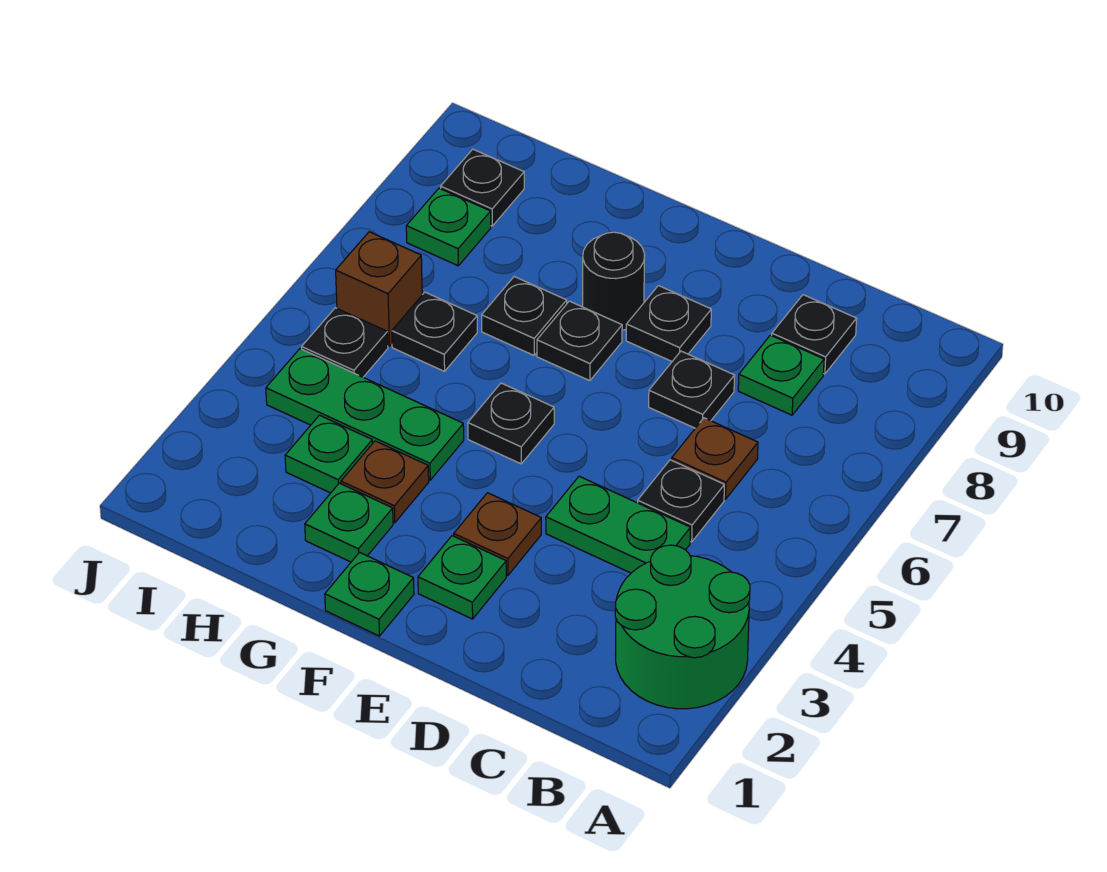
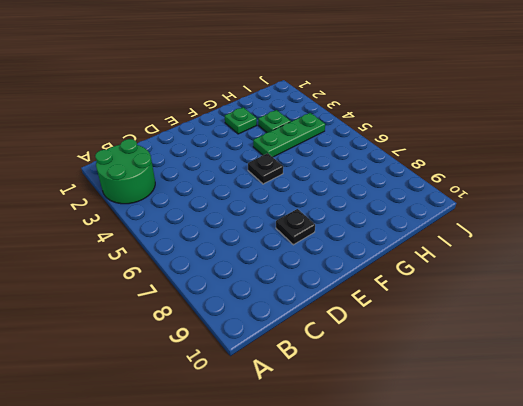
none -> green 1x2 plate [546,476,690,573]
none -> black 1x1 plate [638,460,724,542]
none -> brown 1x1 plate [672,418,758,499]

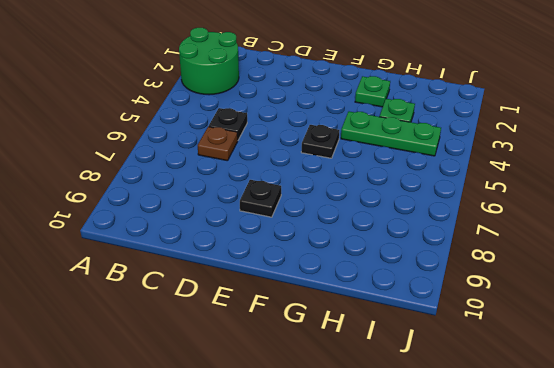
none -> green 1x2 plate [546,476,690,573]
none -> green 1x1 plate [738,335,824,415]
none -> black 1x1 plate [772,295,857,374]

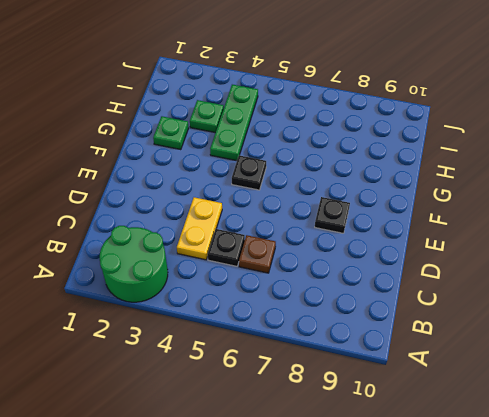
yellow 1x2 plate [177,197,222,260] -> green 1x2 plate [546,476,690,573]
none -> green 1x1 plate [738,335,824,415]
none -> black 1x1 plate [772,295,857,374]
none -> black 1x1 plate [649,351,735,428]

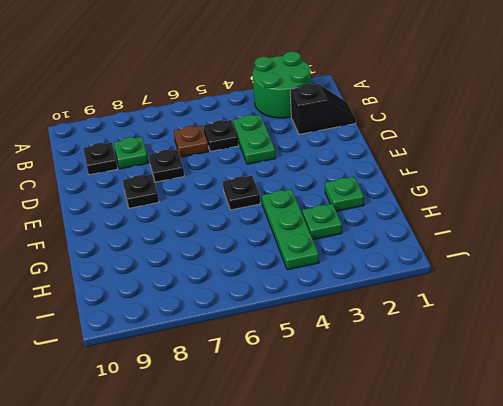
black 1x2 slope [290,84,356,134] -> none
none -> green 1x1 plate [418,536,506,619]
none -> brown 1x1 plate [454,493,541,575]
none -> green 1x1 plate [325,552,414,636]

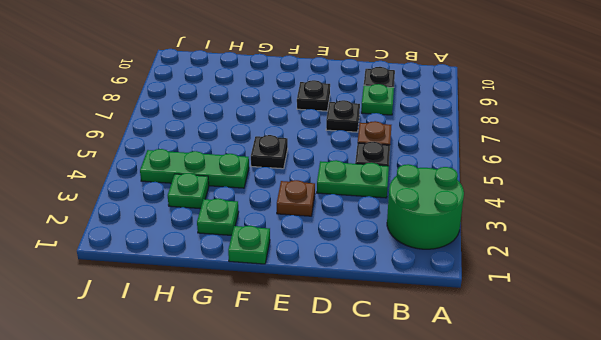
none -> green 1x1 plate [418,536,506,619]
none -> black 1x1 plate [537,301,622,381]
none -> black 1x1 round brick [583,232,645,330]

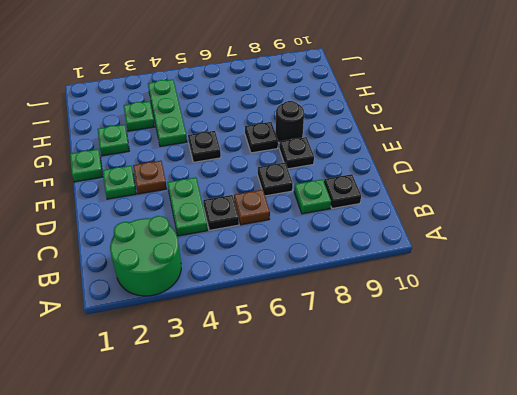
none -> brown 1x1 plate [341,441,429,523]
none -> black 1x1 plate [482,277,567,355]
none -> black 1x1 plate [392,292,477,371]

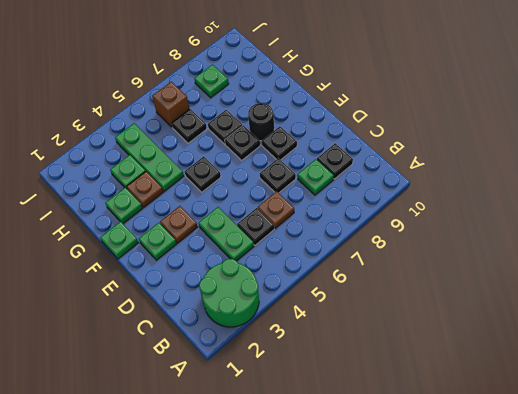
none -> black 1x1 plate [302,308,388,377]
none -> black 1x1 plate [441,149,524,226]

